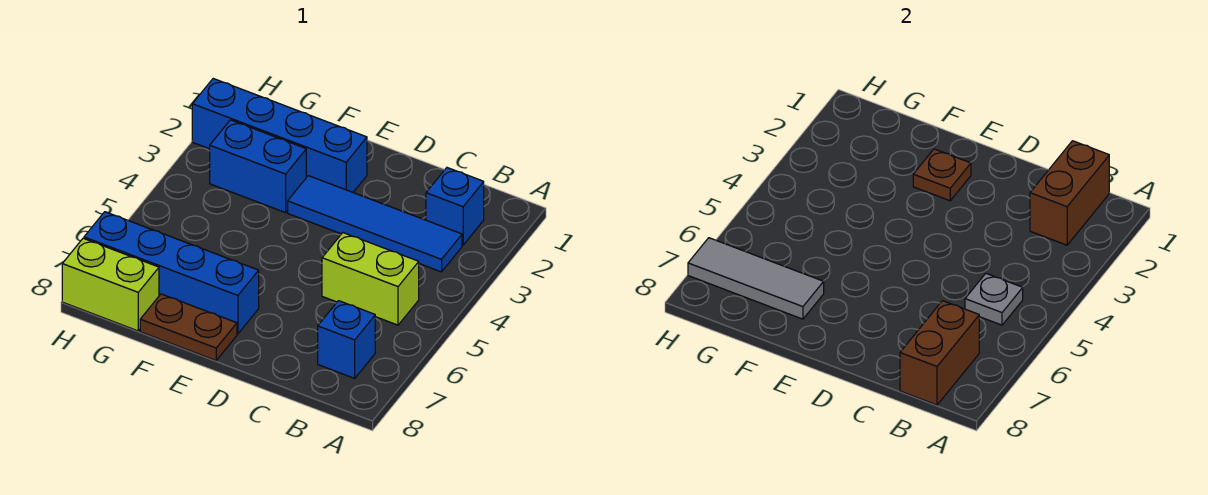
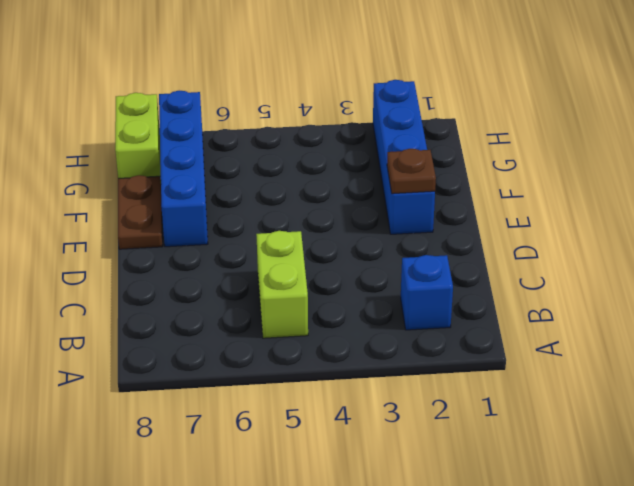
none -> blue 1x4 tile [288,176,462,272]
none -> blue 1x1 brick [318,301,375,378]
none -> blue 1x2 brick [210,120,306,213]

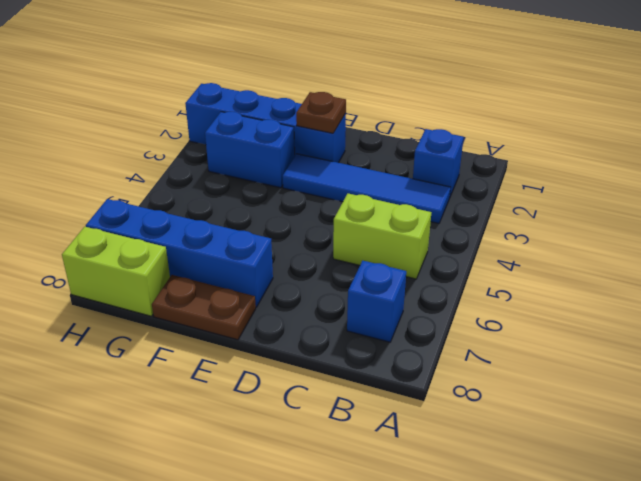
none -> brown 1x2 brick [1030,141,1109,245]
none -> grey 1x1 plate [965,274,1023,325]
none -> brown 1x2 brick [900,301,979,405]

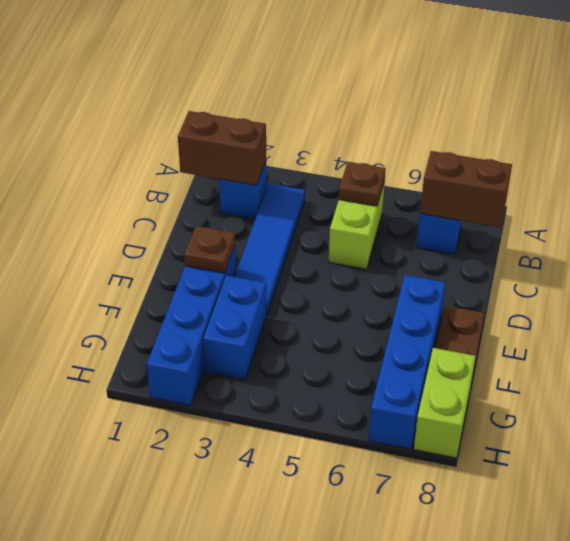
brown 1x1 plate [339,162,386,206] -> grey 1x1 plate [965,274,1023,325]
none -> grey 1x3 tile [688,238,824,319]

